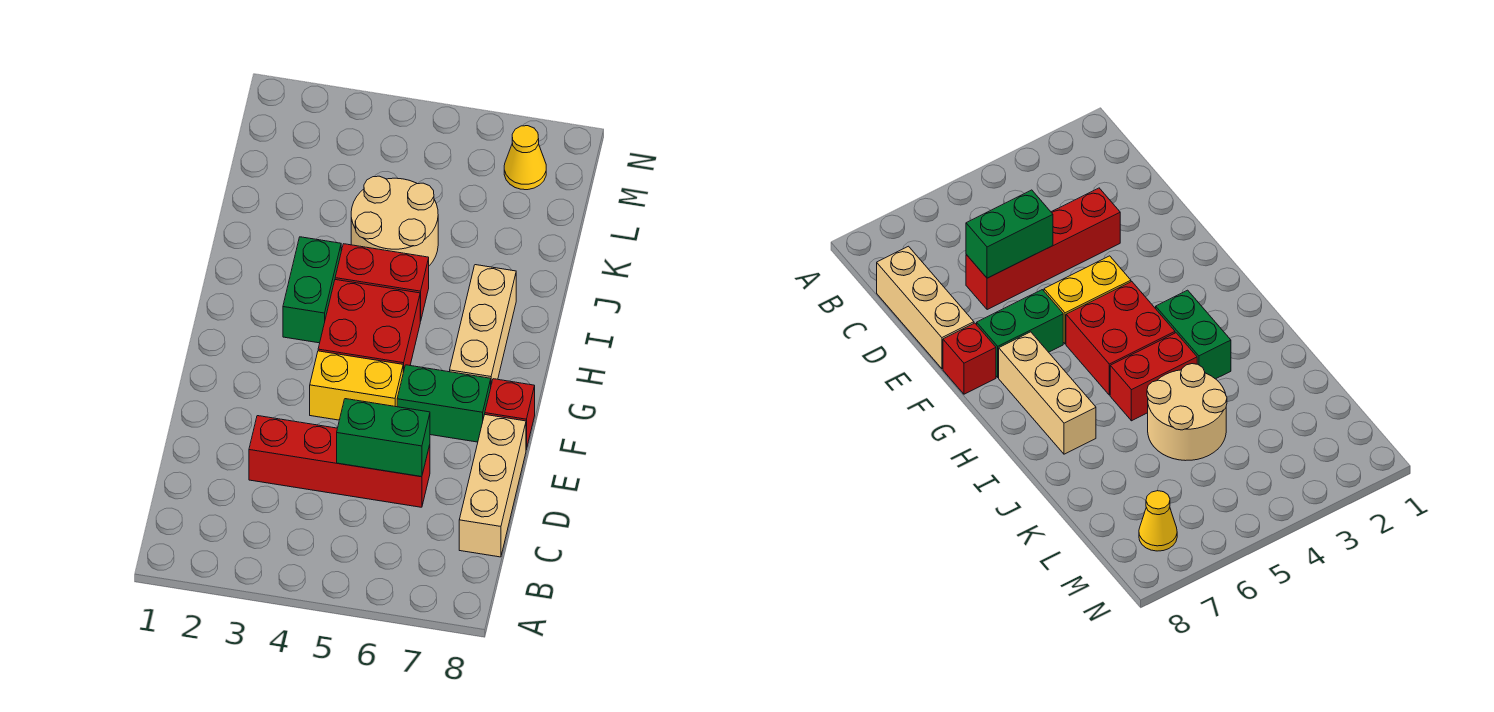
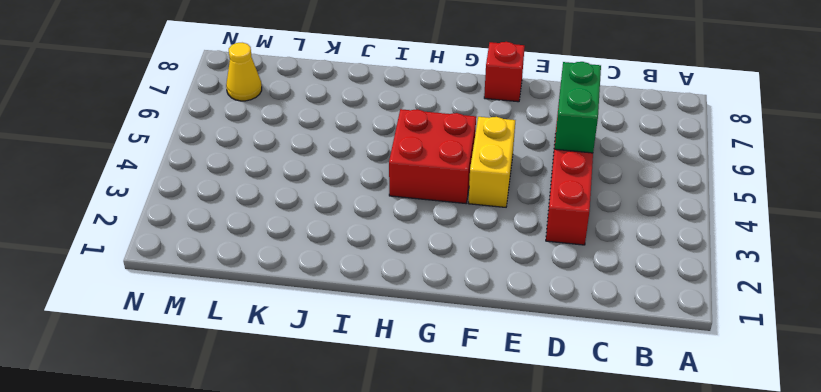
none -> tan 1x3 brick [459,415,526,557]
none -> green 1x2 brick [397,365,491,442]
none -> tan 1x3 brick [450,265,516,384]

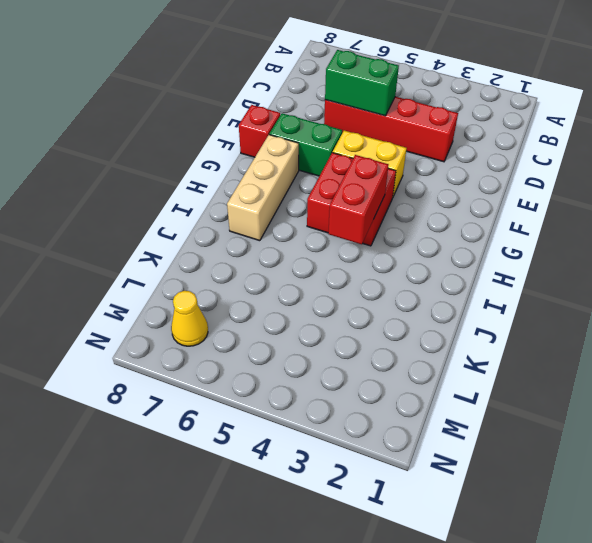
red 1x2 brick [328,155,389,244] -> red 1x2 brick turned to [335,244,429,321]
none -> tan 1x3 brick [459,415,526,557]
none -> green 1x2 brick [283,237,341,343]
none -> tan 2x2 round brick [351,176,438,266]

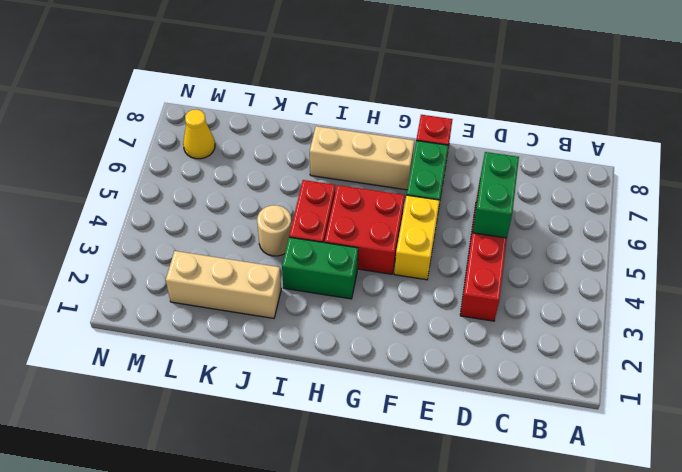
tan 1x3 brick [166,251,281,318] -> tan 1x3 brick moved to [459,415,526,557]
tan 1x1 round brick [257,205,292,256] -> tan 2x2 round brick [351,176,438,266]

